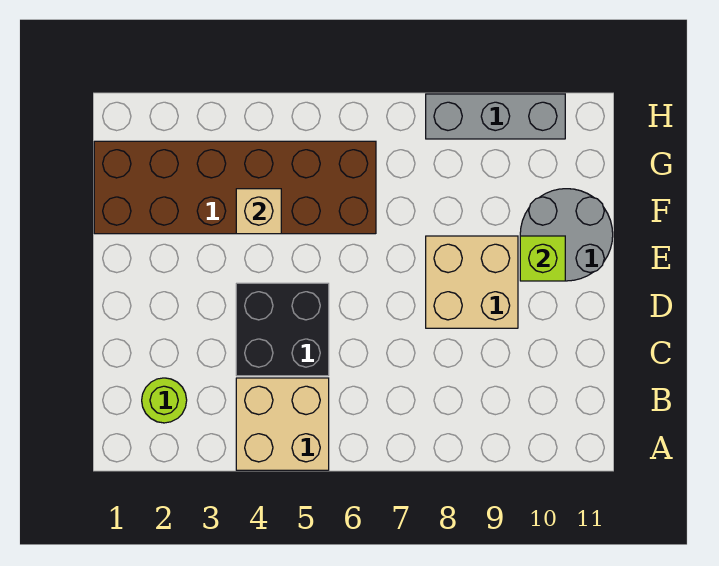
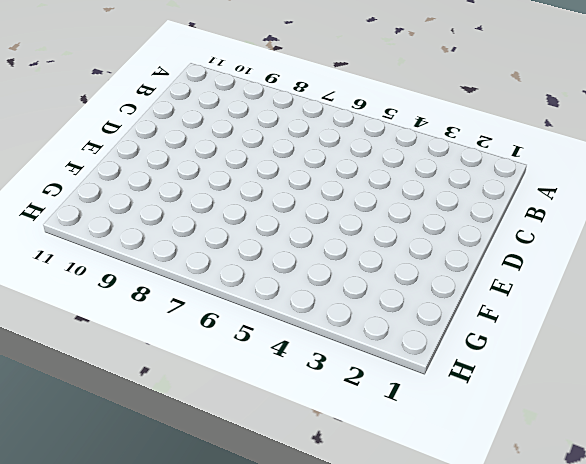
none -> tan 2x2 brick [236,378,329,470]
none -> lime 1x1 round brick [142,378,187,423]

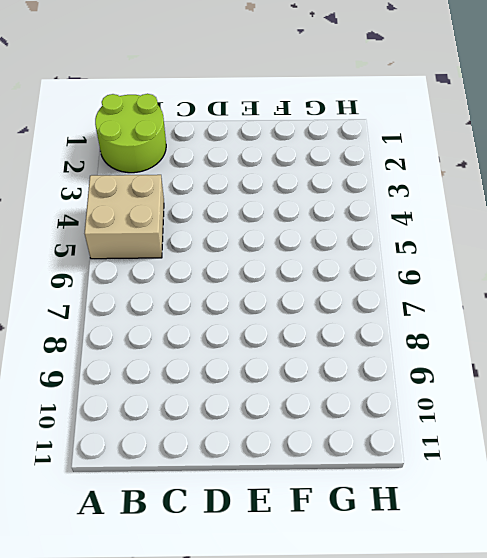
lime 2x2 round brick [95,94,166,173] -> lime 1x1 round brick [142,378,187,423]
none -> black 2x2 brick [236,283,329,376]
none -> tan 2x2 brick [426,236,518,328]

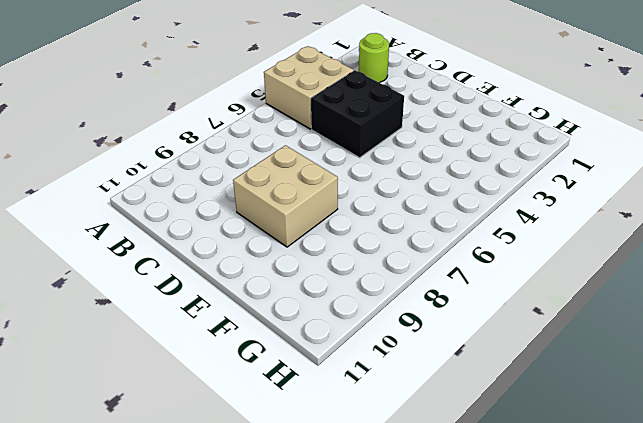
none -> grey 2x2 round brick [520,189,613,281]
none -> brown 2x6 brick [94,141,376,234]

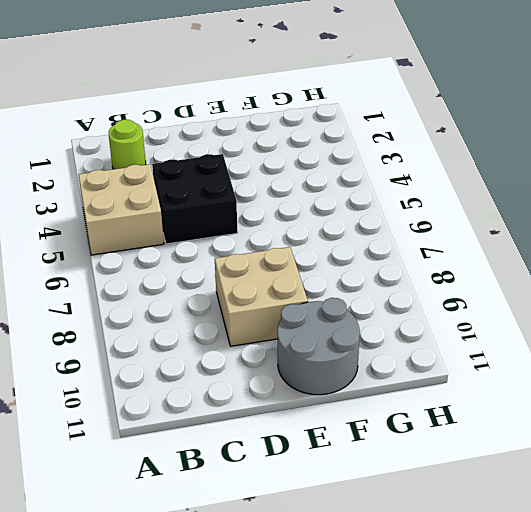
none -> brown 2x6 brick [94,141,376,234]
none -> grey 1x3 brick [426,94,565,139]

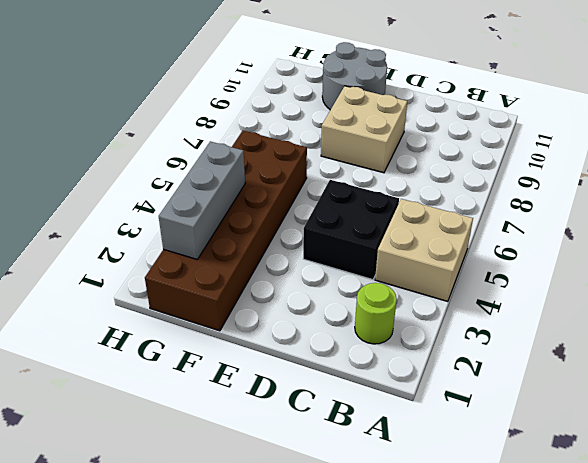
grey 1x3 brick [159,141,245,259] -> grey 1x3 brick moved to [426,94,565,139]
none -> lime 1x1 brick [520,236,565,281]
none -> tan 1x1 brick [236,189,281,234]

